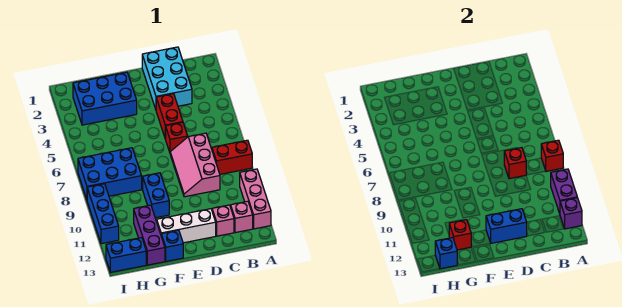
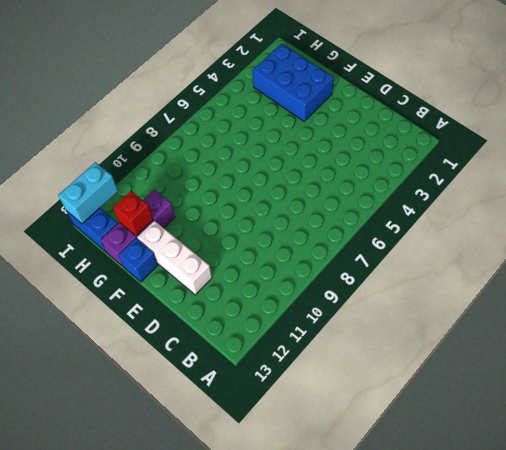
cyan 1x2 brick [58,162,118,224] -> none
none -> red 1x2 brick [212,140,252,174]
none -> pink 1x3 brick [240,169,271,229]
none -> pink 1x1 brick [231,201,253,233]

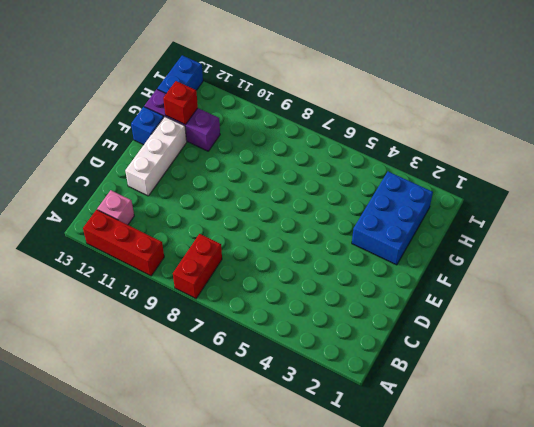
red 1x3 brick [83,210,164,276] -> pink 1x3 brick [240,169,271,229]
none -> cyan 2x3 brick [142,47,192,109]
none -> pink 2x3 slope [170,133,220,197]
none -> pink 1x1 brick [212,205,234,236]

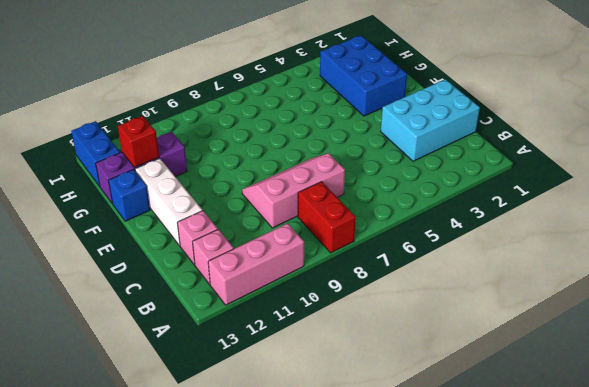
none -> red 1x2 brick [156,94,183,139]
none -> red 1x1 brick [166,122,188,152]
none -> blue 1x2 brick [143,173,169,218]

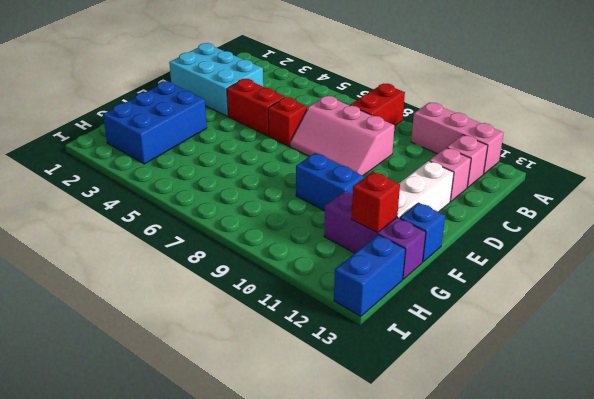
none -> blue 2x3 brick [78,148,142,199]
none -> blue 1x3 brick [87,184,119,244]
none -> red 1x1 brick [541,140,563,171]

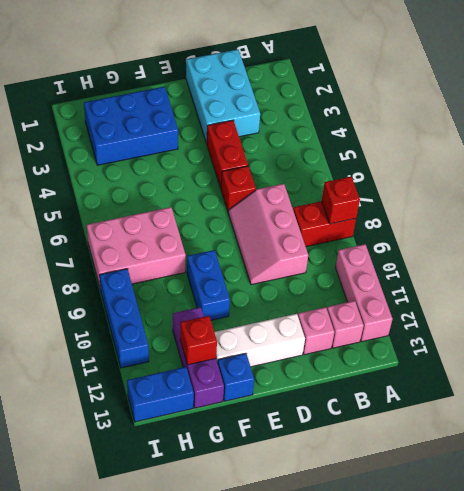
pink 2x3 brick [87,207,186,290] -> blue 2x3 brick [78,148,142,199]
none -> purple 1x2 brick [551,169,577,214]
none -> purple 1x1 brick [560,198,582,229]
none -> red 1x1 brick [504,148,526,179]

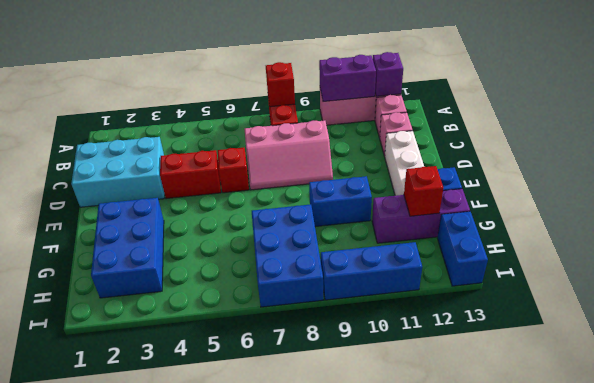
none -> red 1x1 brick [504,148,526,179]
none -> blue 1x2 brick [486,209,527,243]
none -> blue 1x1 brick [435,238,457,269]

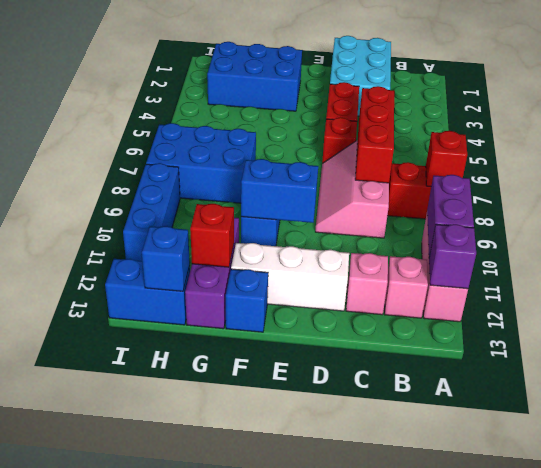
red 1x3 brick [355,86,394,183] -> red 1x1 brick [504,148,526,179]
blue 1x2 brick [241,159,318,223] -> blue 1x2 brick moved to [486,209,527,243]

